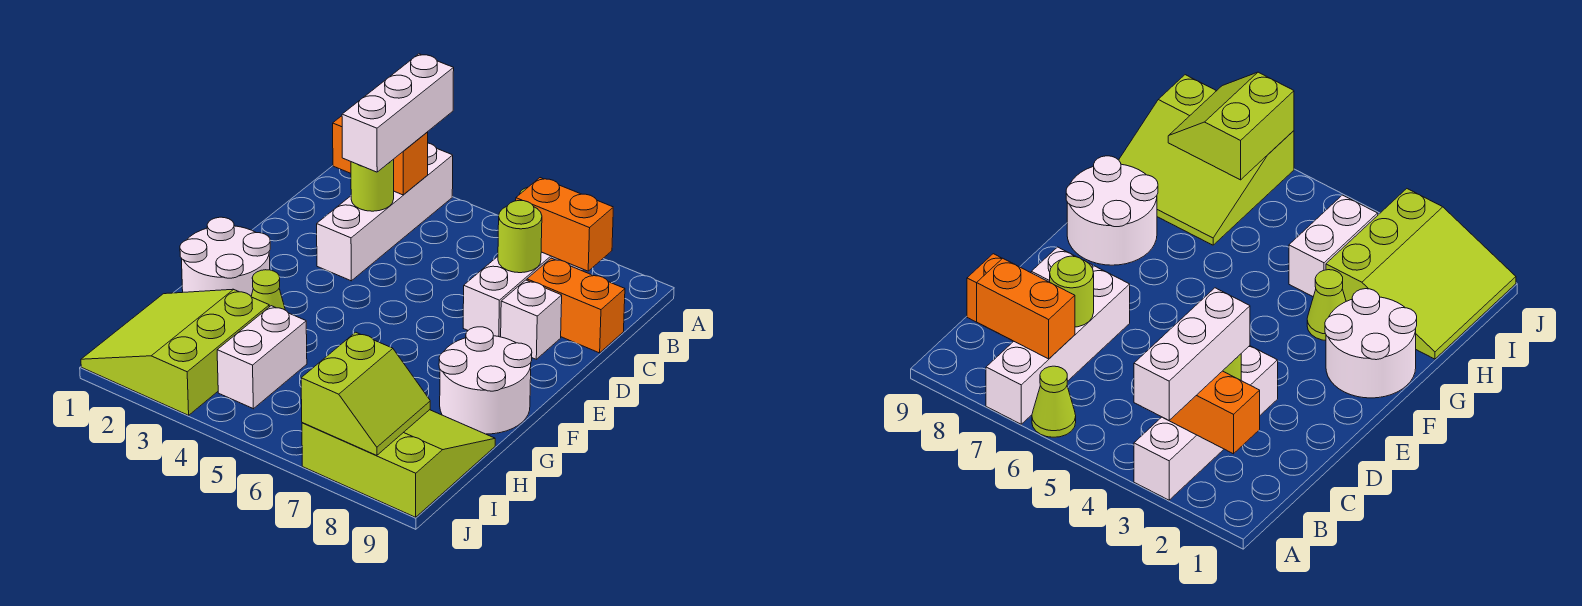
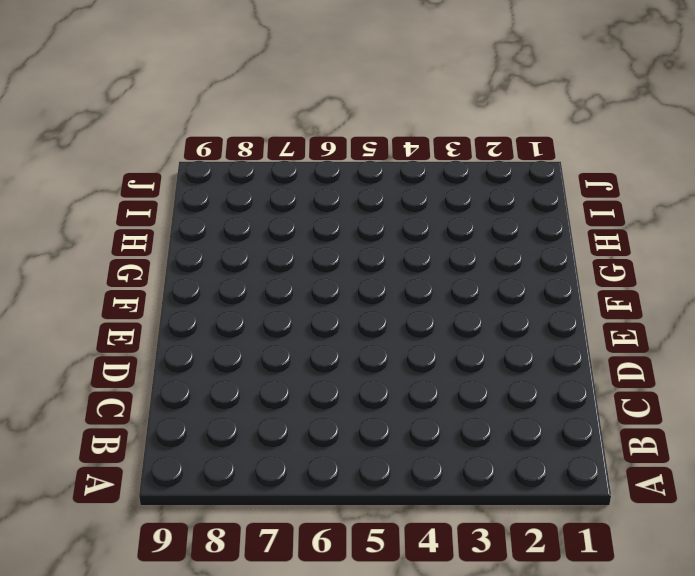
none -> white 1x4 brick [317,143,453,281]
none -> lime 1x1 cone [1032,366,1076,437]
none -> white 1x4 brick [463,252,584,337]

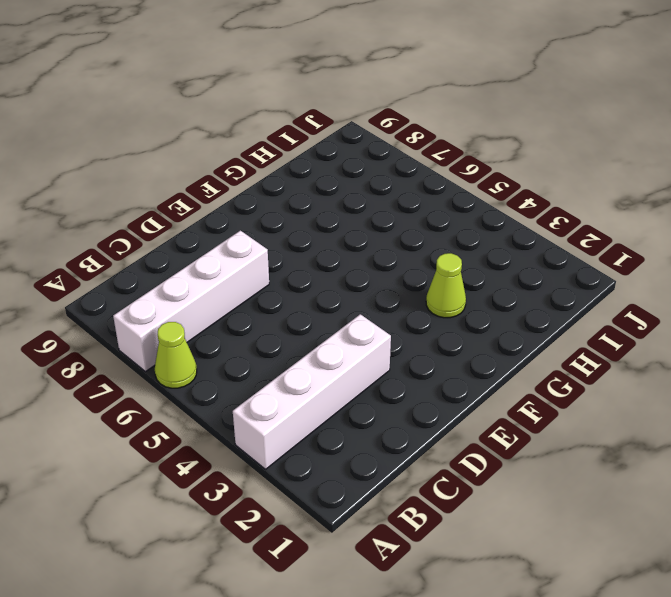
none -> orange 1x2 brick [527,258,625,353]
none -> white 1x1 brick [501,280,562,359]
none -> white 2x2 round brick [180,217,270,296]

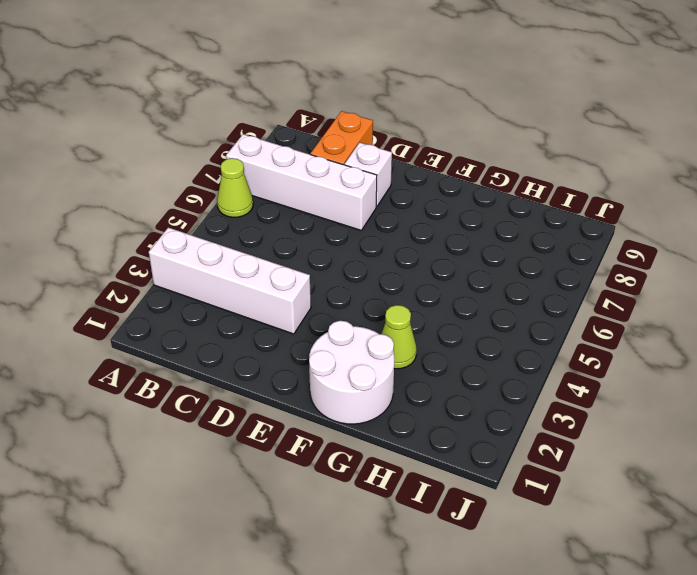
none -> white 2x2 round brick [439,327,532,434]
none -> lime 3x3 slope [81,289,269,415]
none -> white 1x2 brick [217,306,307,409]

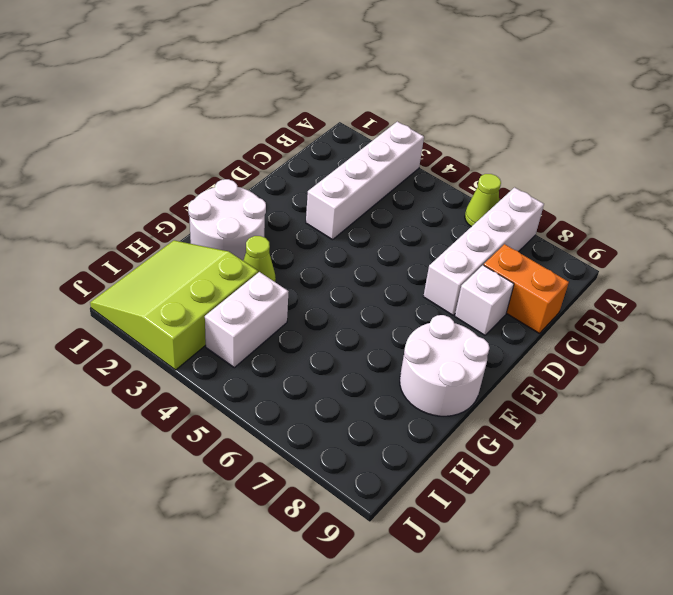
none -> lime 3x3 slope [302,410,495,517]
none -> orange 1x2 brick [333,116,428,195]
none -> orange 1x2 brick [516,178,613,271]

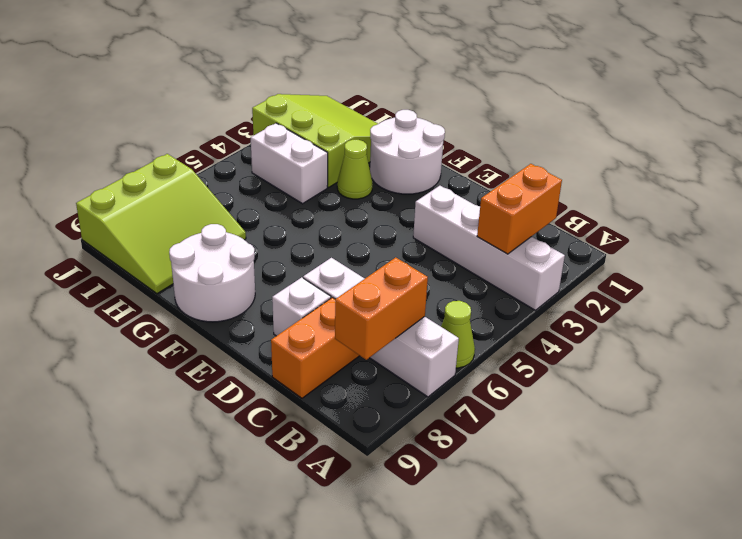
none -> lime 1x1 round brick [351,159,394,211]
none -> lime 1x1 round brick [498,200,542,273]
none -> lime 2x2 slope [301,332,430,455]

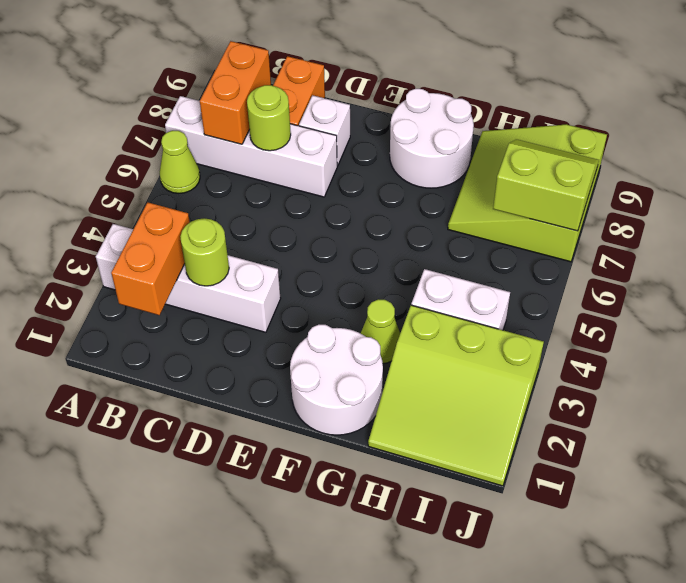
none -> white 1x3 brick [342,54,454,172]

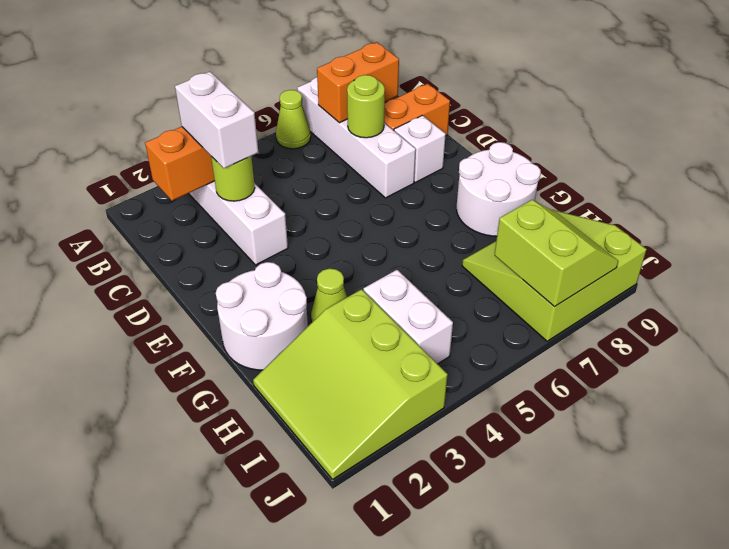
white 1x2 brick [175,72,259,168] -> white 1x3 brick [342,54,454,172]

